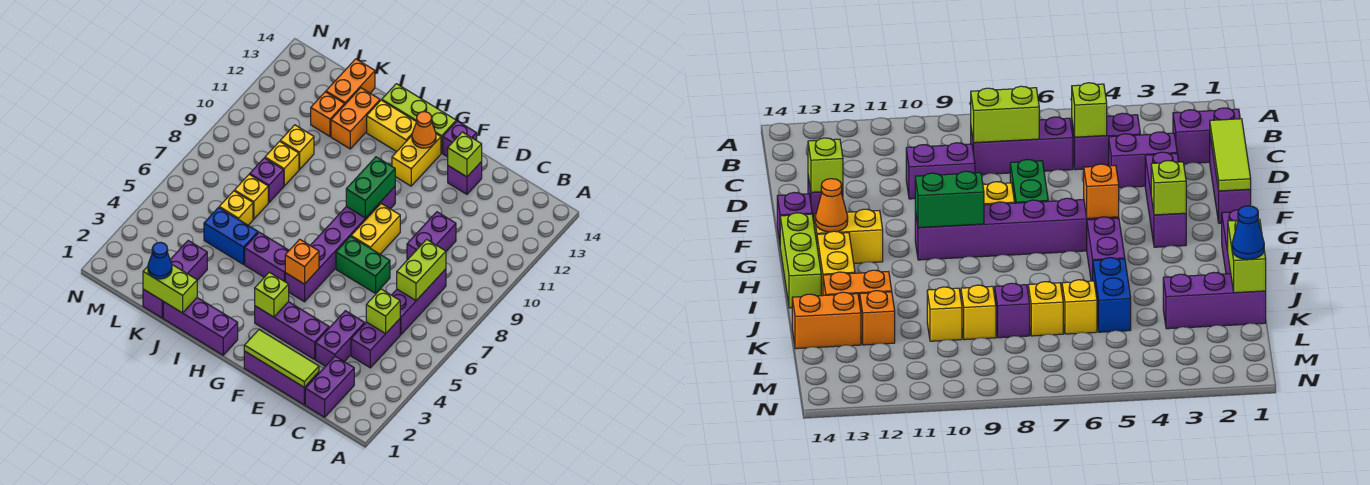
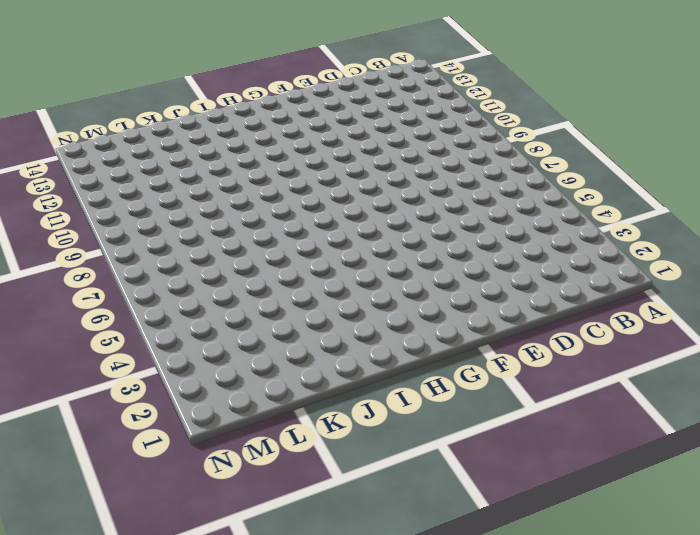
none -> purple 1x2 brick [305,356,354,417]
none -> purple 1x2 brick [351,319,400,368]
none -> purple 1x3 brick [392,269,446,335]
none -> purple 1x3 brick [244,351,319,405]

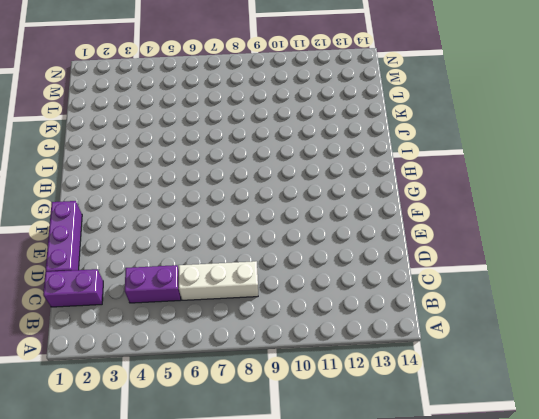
white 1x3 brick [179,261,258,300] -> purple 1x3 brick [392,269,446,335]
none -> purple 1x2 brick [316,311,365,366]
none -> purple 1x2 brick [407,212,456,260]
none -> purple 1x3 brick [255,302,329,359]
none -> green 1x2 brick [336,236,390,293]

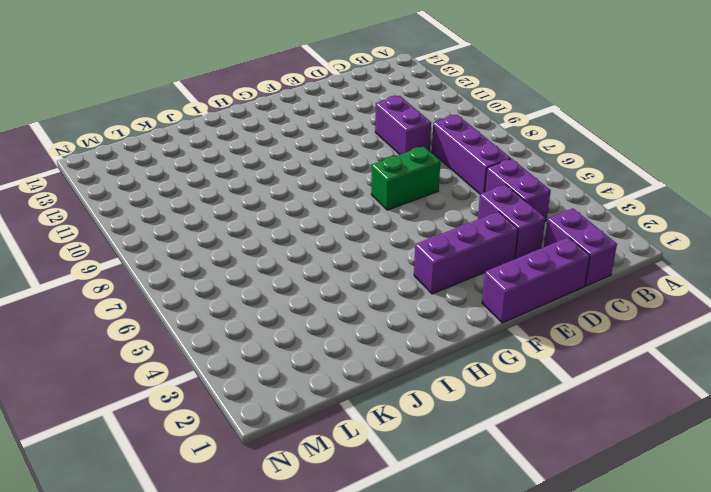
none -> purple 1x1 brick [448,162,482,194]
none -> yellow 1x2 brick [351,204,400,254]
none -> purple 1x1 brick [443,121,477,157]
none -> purple 1x6 brick [285,187,395,302]

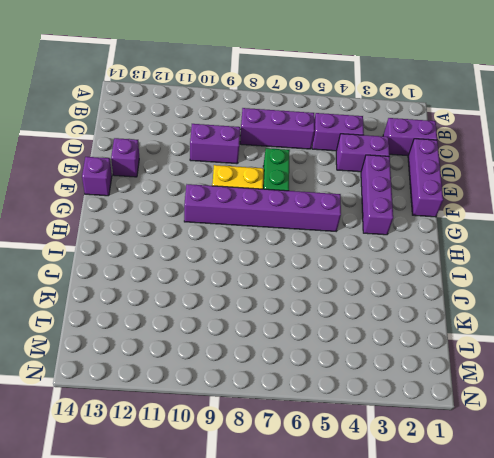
none -> yellow 1x2 brick [392,134,441,186]
none -> lime 1x3 brick [382,84,456,153]
none -> purple 1x3 brick [163,298,238,355]
none -> purple 1x2 brick [245,232,289,282]

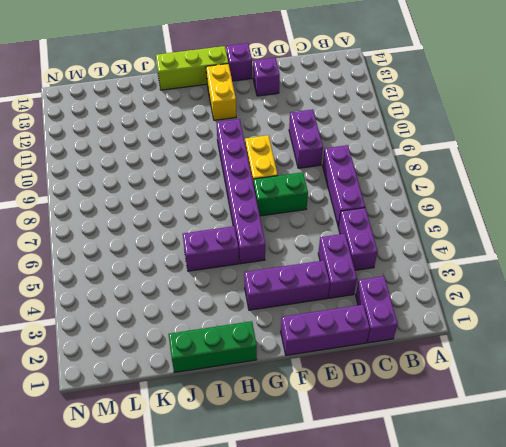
green 1x3 brick [168,321,257,373] -> purple 1x3 brick [163,298,238,355]
none -> yellow 1x2 brick [367,100,416,152]
none -> blue 1x2 brick [204,207,258,264]
none -> orange 1x2 brick [331,88,380,149]
none -> purple 1x3 brick [143,241,207,318]

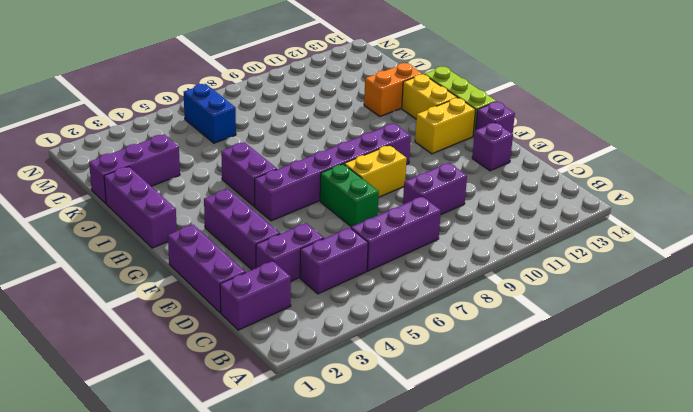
blue 1x2 brick [184,84,236,143] -> blue 1x2 brick moved to [204,207,258,264]
none -> yellow 1x1 brick [219,191,253,225]
none -> yellow 1x1 brick [235,174,268,219]
none -> purple 1x1 brick [250,158,284,202]
none -> yellow 1x1 brick [265,141,299,186]

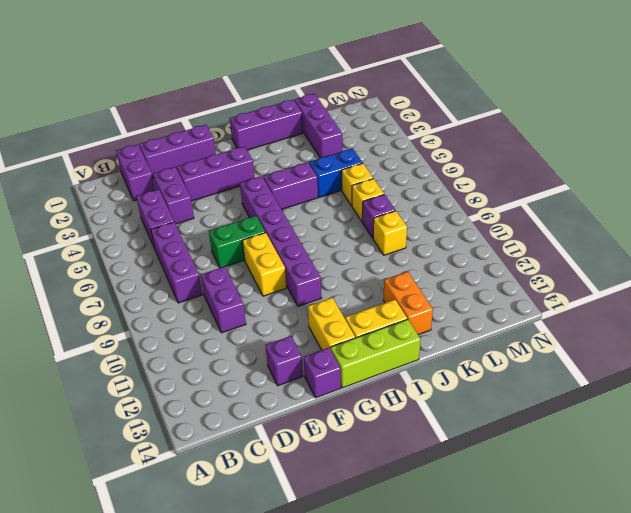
none -> yellow 1x1 brick [280,125,314,170]
none -> orange 1x1 brick [311,92,345,136]
none -> orange 1x2 brick [326,59,375,104]
none -> lime 1x1 brick [366,289,400,334]

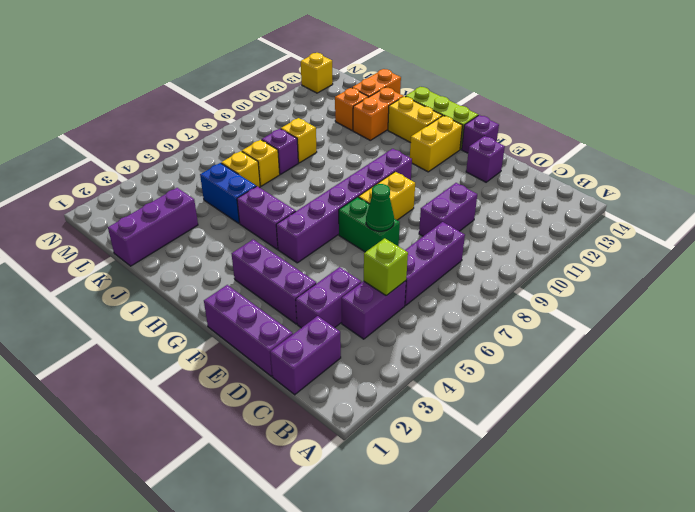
green 1x1 cone [366,184,394,231] -> none
yellow 1x1 brick [301,53,333,93] -> yellow 1x1 brick moved to [280,125,314,170]
none -> purple 1x3 brick [163,298,238,355]
none -> lime 1x2 brick [397,239,446,300]
none -> lime 1x3 tile [244,330,319,387]
none -> lime 1x1 brick [448,132,482,177]

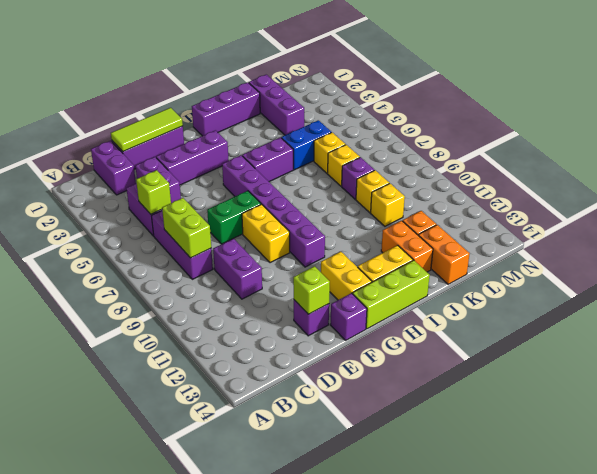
none -> lime 1x1 brick [255,272,289,317]
none -> orange 1x1 brick [285,239,319,284]
none -> green 1x2 brick [346,157,395,218]
none -> orange 1x1 cone [412,112,436,148]

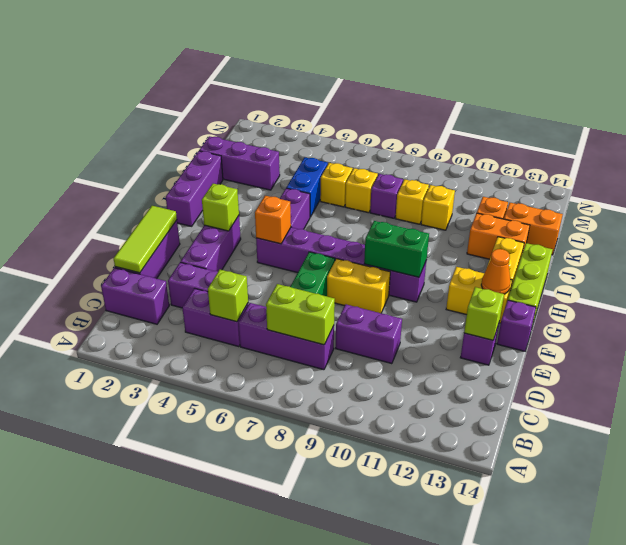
none -> lime 1x2 brick [143,265,197,313]
none -> blue 1x1 cone [148,242,172,279]

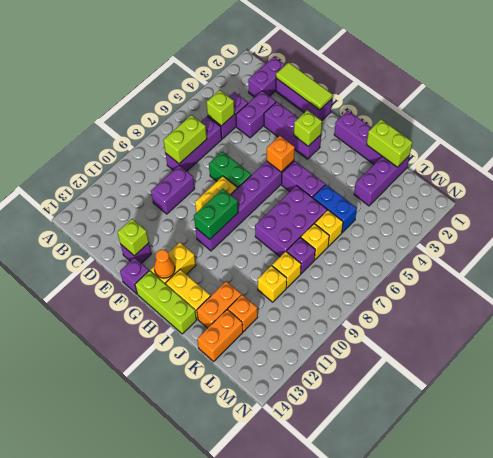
purple 2x3 brick [255,186,327,257] -> none
none -> blue 1x1 cone [148,242,172,279]

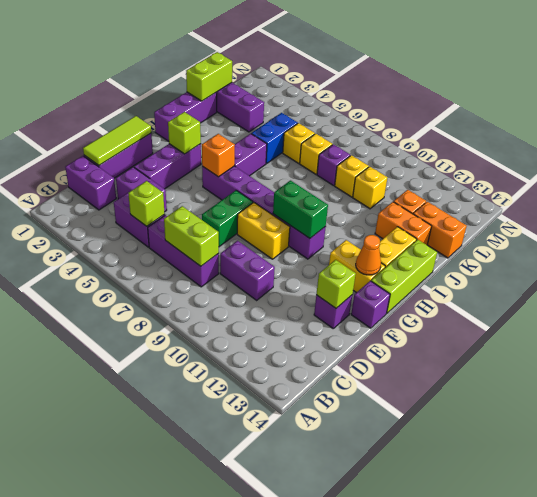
none -> blue 1x1 cone [148,242,172,279]

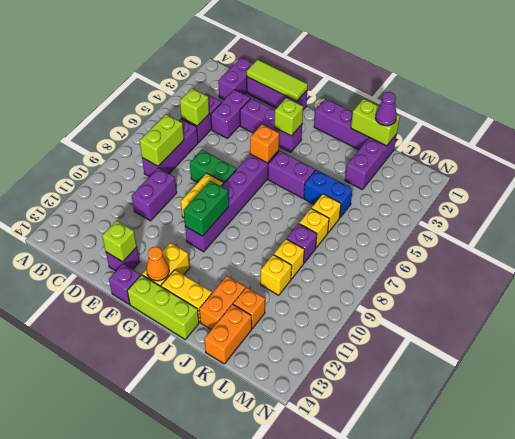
purple 1x1 cone [376,92,397,126] -> blue 1x1 cone [148,242,172,279]

